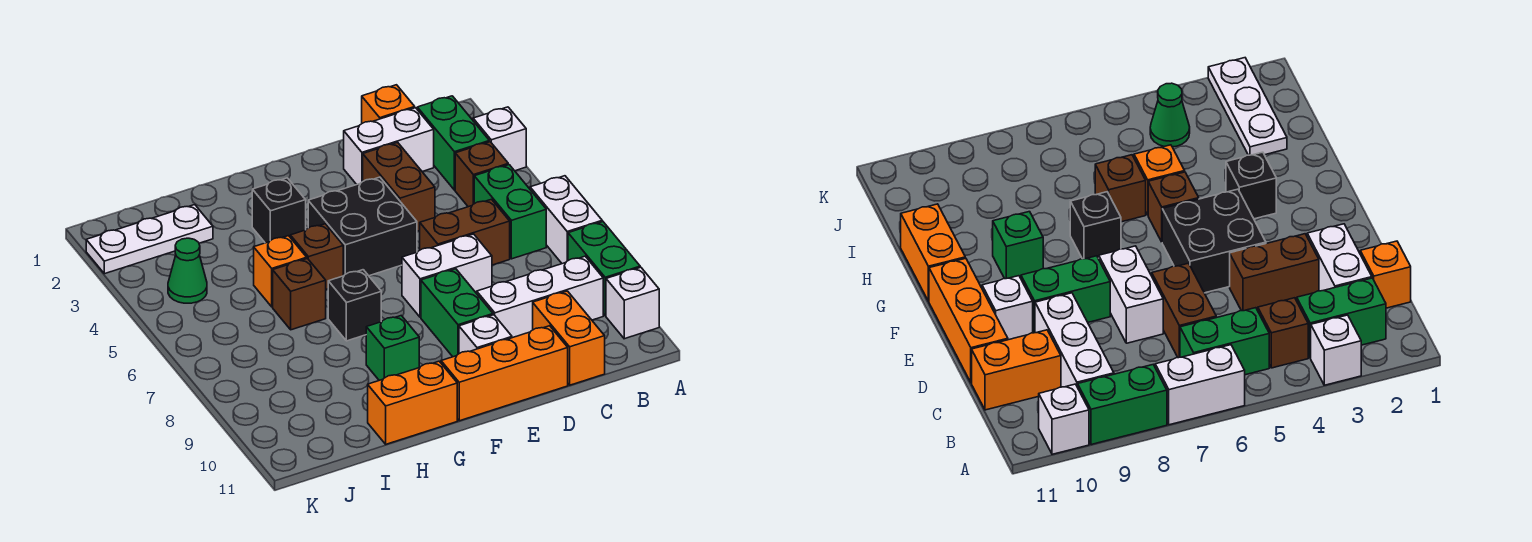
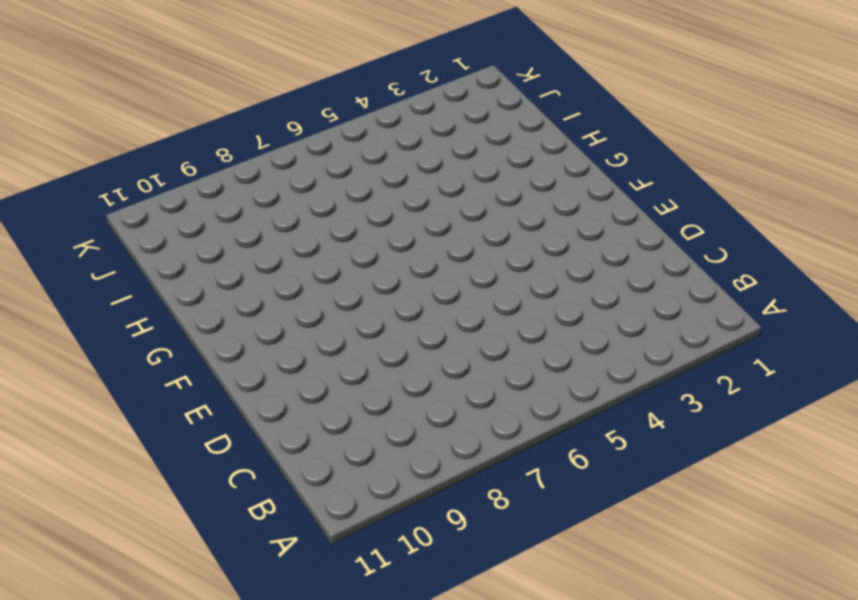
none -> white 1x1 brick [473,107,526,171]
none -> white 1x2 brick [530,176,602,264]
none -> green 1x2 brick [568,222,640,316]

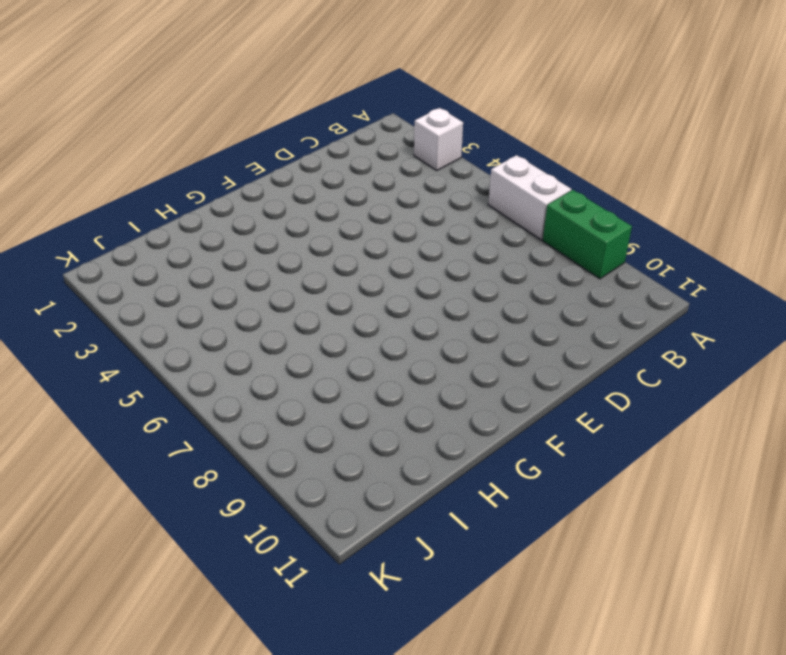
none -> white 1x1 brick [606,267,659,339]
none -> green 1x2 brick [417,96,489,190]
none -> brown 1x1 brick [455,142,508,207]

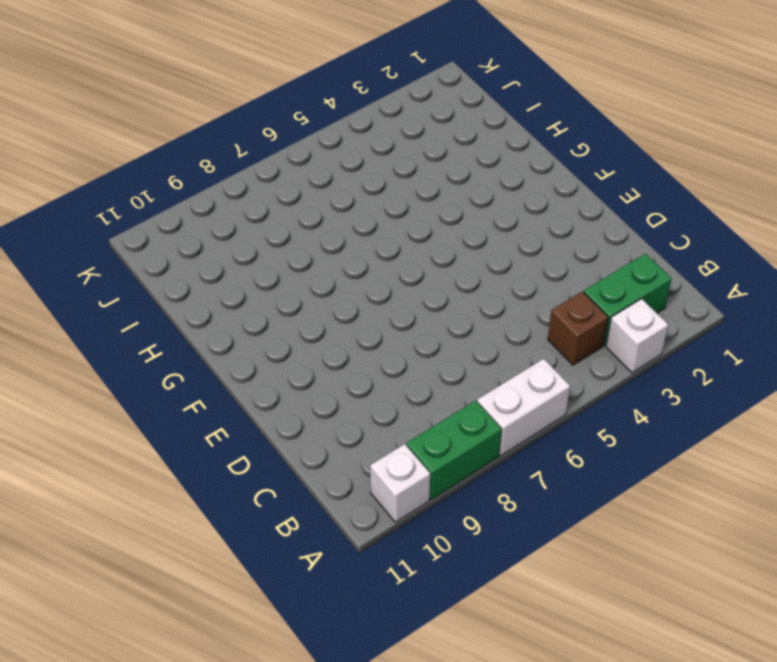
none -> green 1x2 brick [474,165,546,259]
none -> white 1x3 brick [477,256,603,338]
none -> orange 1x1 brick [362,85,415,123]

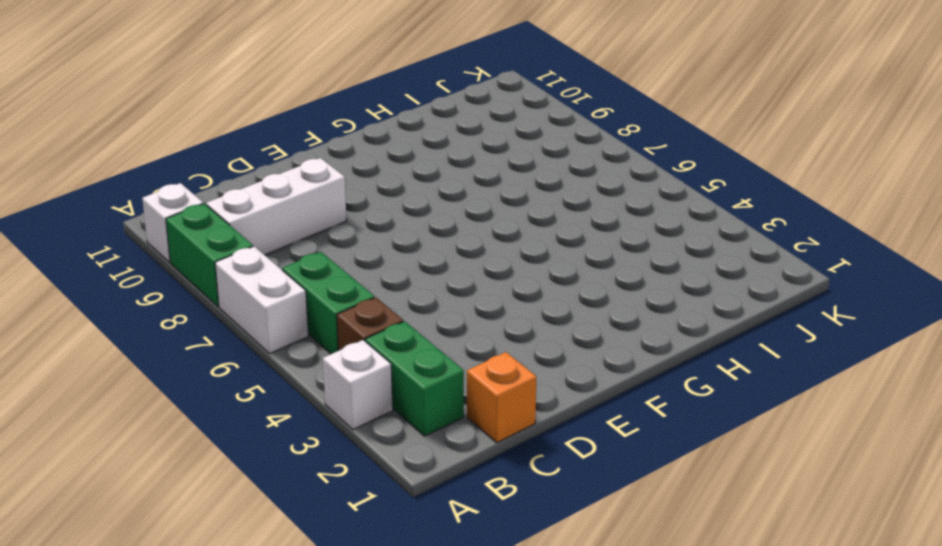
none -> white 1x2 brick [344,108,434,185]
none -> brown 1x2 brick [420,199,510,265]
none -> orange 1x2 brick [533,291,605,385]

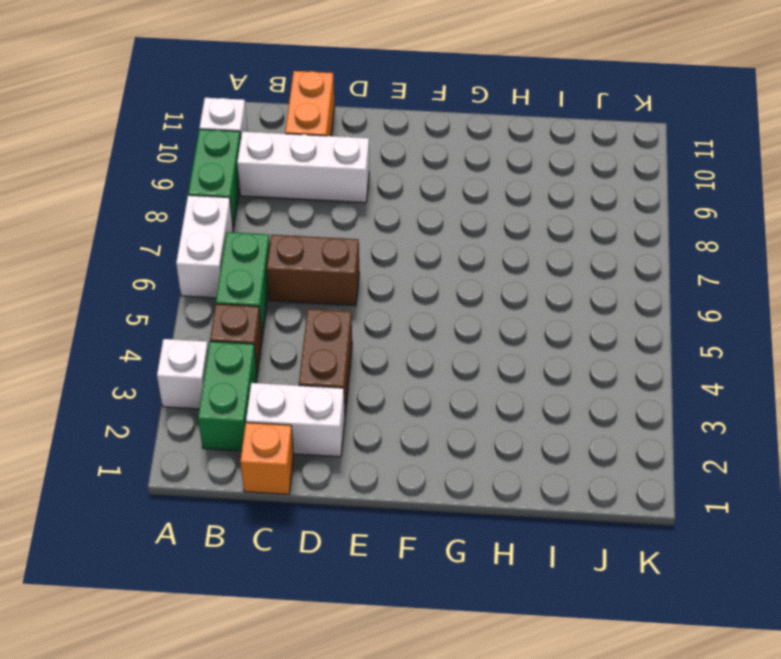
none -> white 1x2 brick [402,234,492,317]
none -> orange 1x3 brick [441,326,568,421]
none -> black 2x2 brick [308,177,417,276]

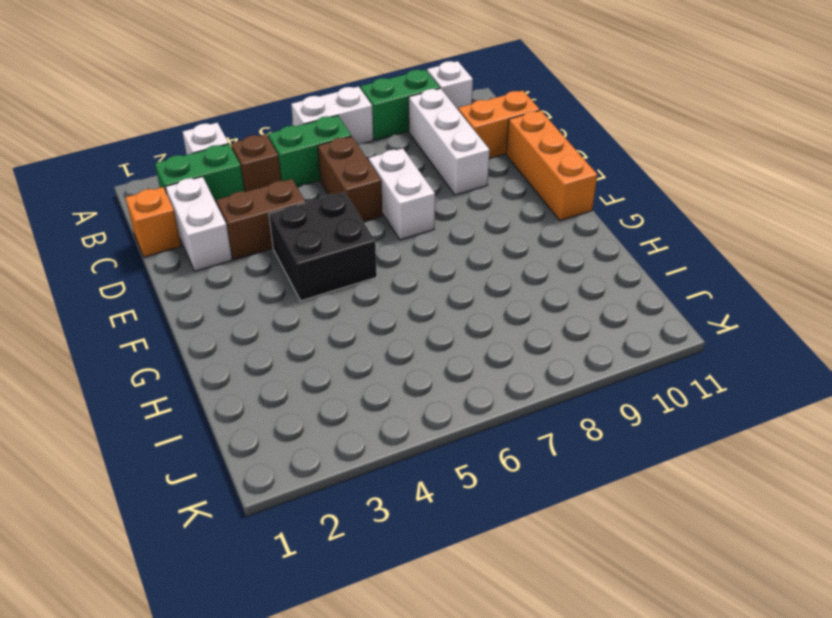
none -> green 1x2 brick [421,269,493,357]
none -> white 1x1 brick [459,315,512,354]
none -> black 1x1 brick [252,178,306,243]

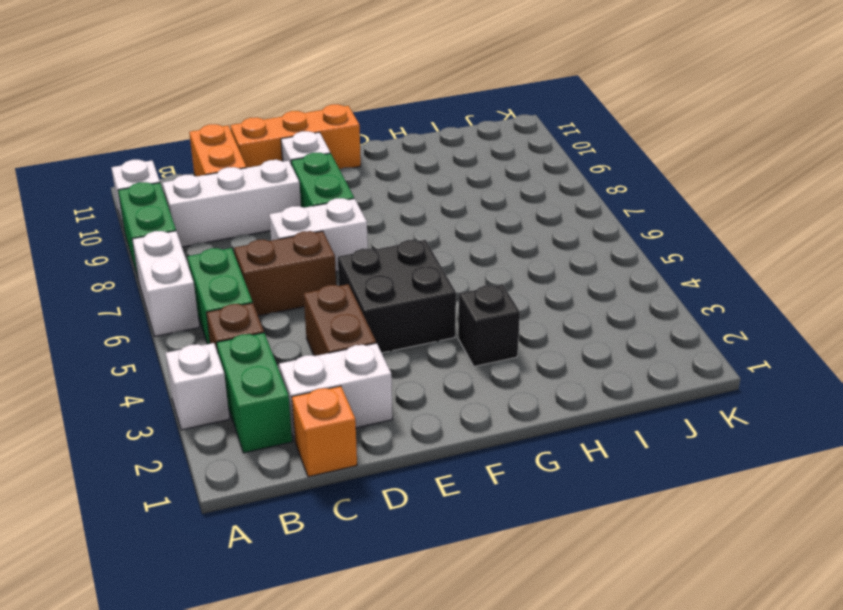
none -> brown 1x1 brick [290,224,343,289]
none -> black 1x1 brick [328,270,381,341]
none -> green 1x1 brick [366,316,419,380]

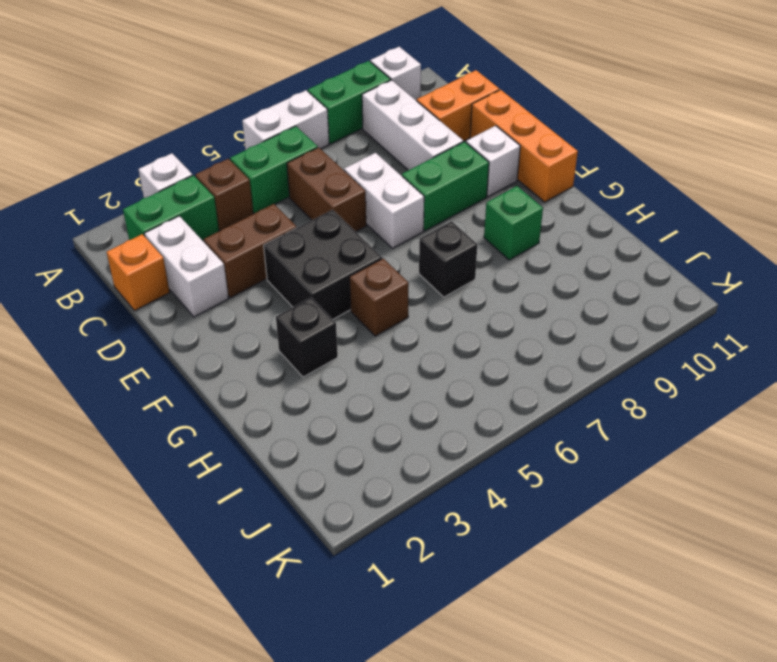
none -> orange 1x2 brick [368,361,457,444]
none -> orange 1x1 brick [254,236,307,307]
none -> brown 1x1 brick [273,259,326,330]

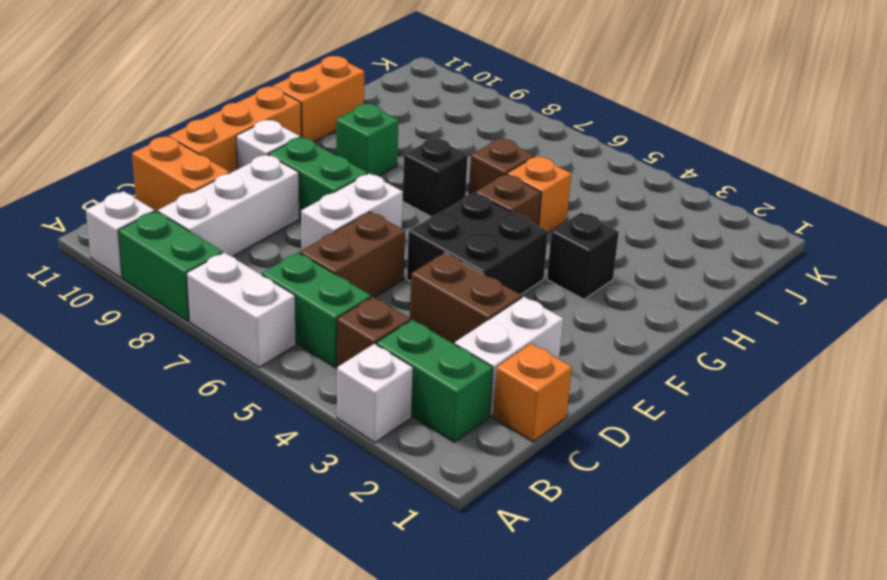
none -> white 1x3 plate [86,205,213,274]
none -> green 1x1 cone [168,238,207,303]

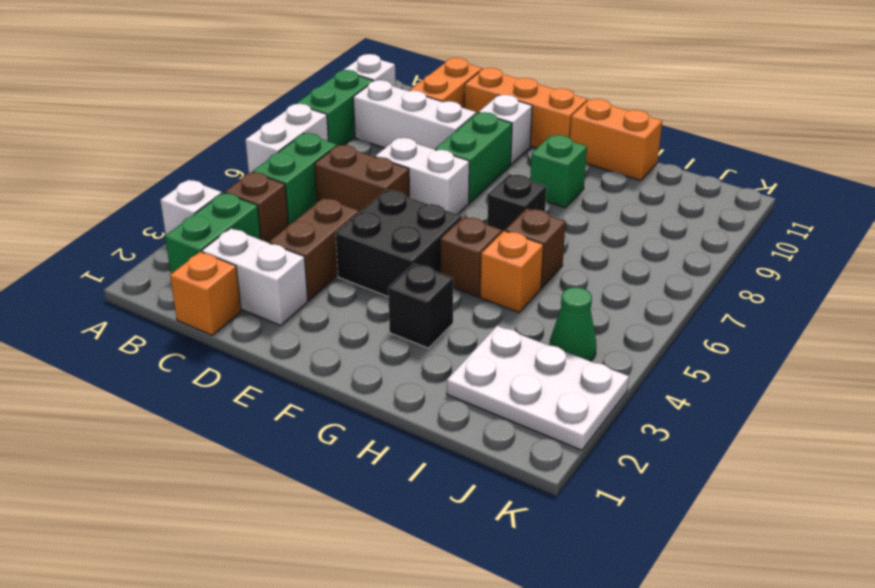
white 2x3 plate [447,326,629,450] -> white 1x3 plate [86,205,213,274]

